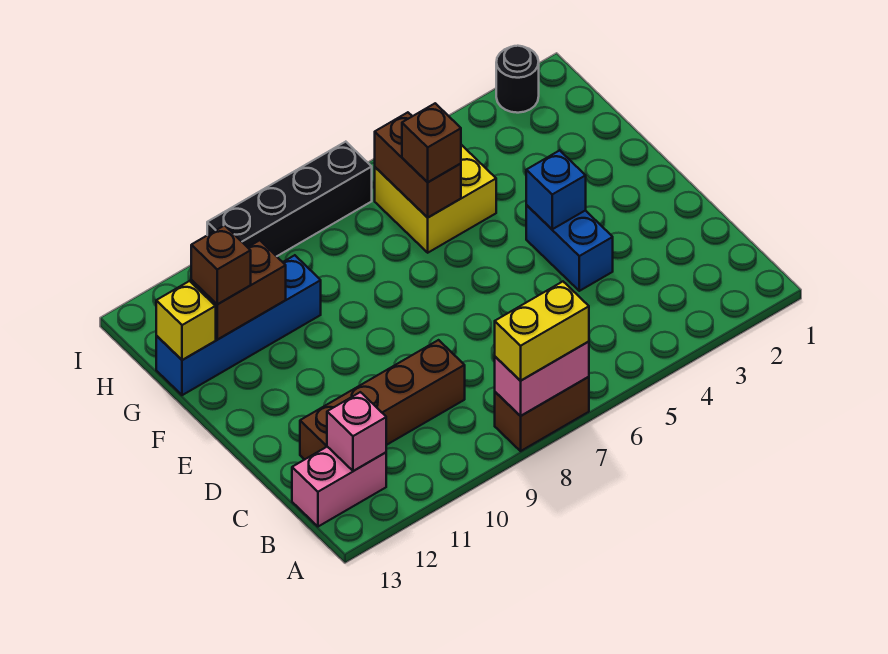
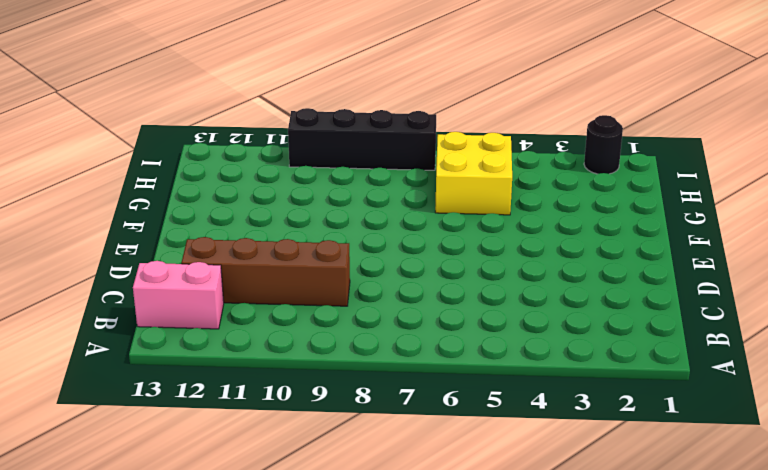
none -> brown 1x2 brick [495,377,589,451]
none -> blue 1x2 brick [526,205,613,291]
none -> blue 1x4 brick [156,255,321,395]

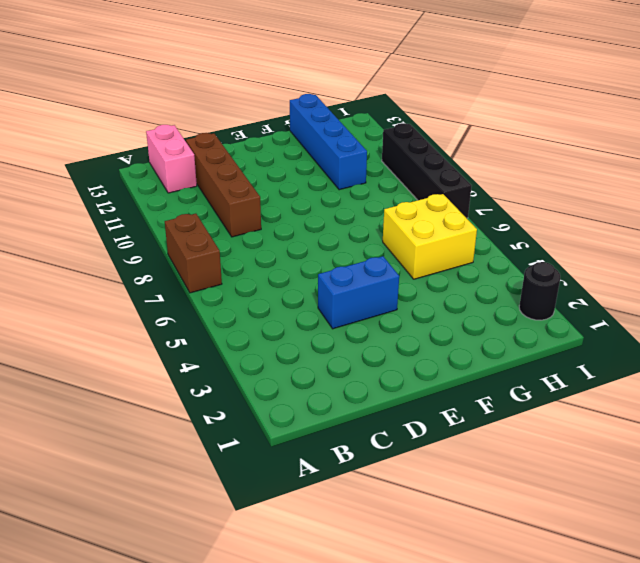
none -> pink 1x2 brick [495,342,589,416]
none -> pink 1x1 brick [327,392,386,471]
none -> blue 1x1 brick [526,150,586,229]

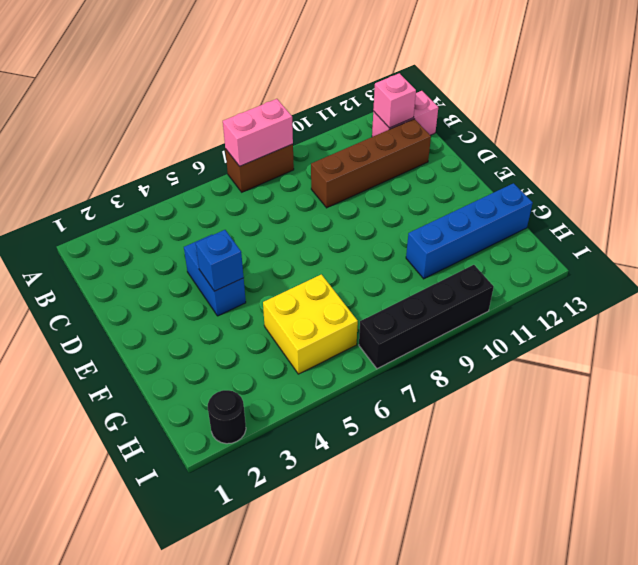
none -> brown 1x2 brick [375,112,461,218]
none -> brown 1x2 brick [191,240,286,340]
none -> yellow 1x1 brick [156,281,216,360]

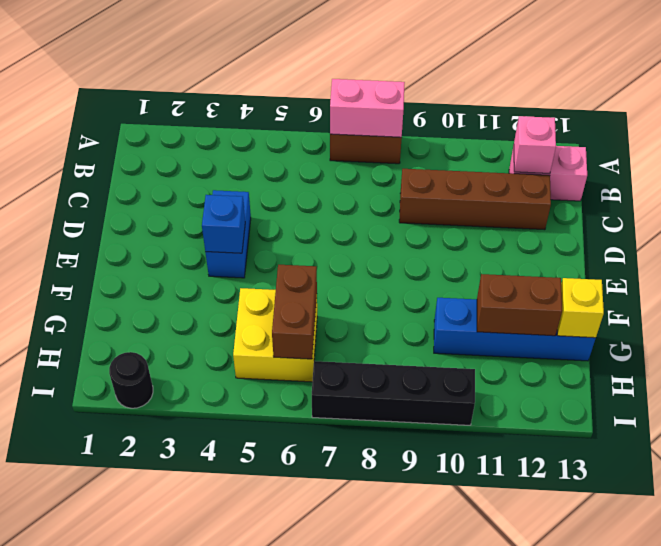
none -> yellow 1x2 brick [495,282,589,381]
none -> brown 1x1 brick [402,103,461,182]
none -> brown 1x1 brick [191,225,251,304]

